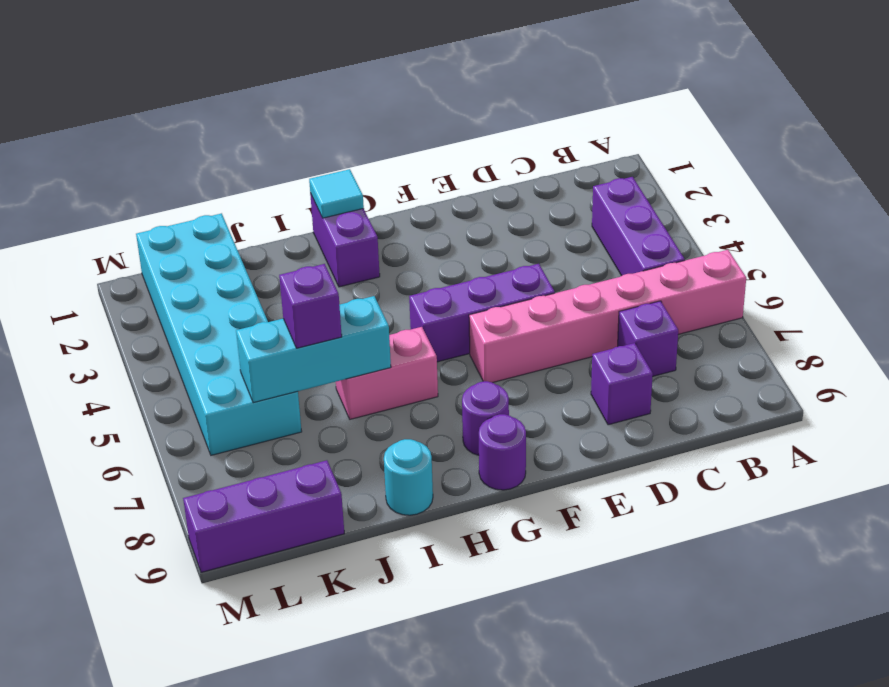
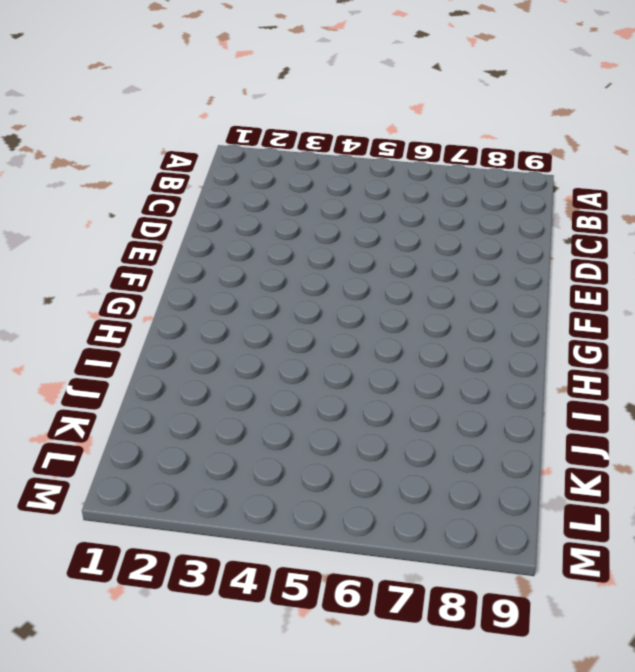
none -> pink 1x6 brick [469,250,746,383]
none -> purple 1x3 brick [592,177,685,276]
none -> purple 1x1 brick [618,301,678,377]

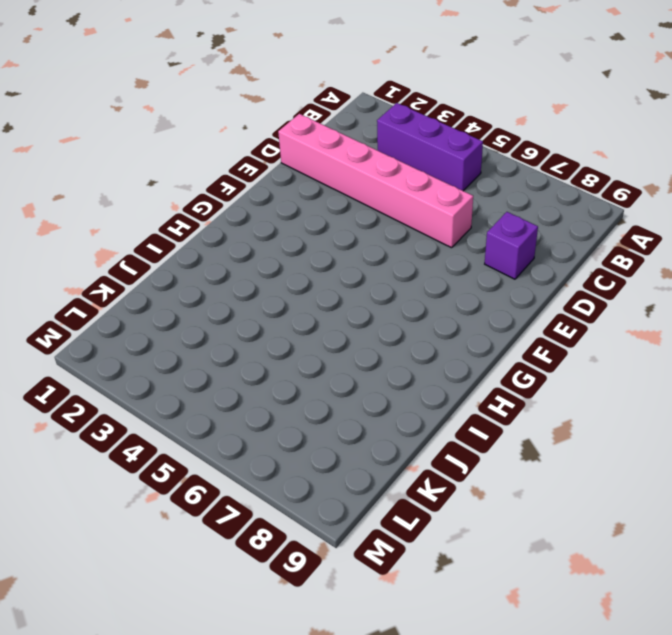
pink 1x6 brick [278,114,473,248] -> pink 1x6 brick turned to [469,250,746,383]
none -> purple 1x1 brick [618,301,678,377]
none -> purple 1x3 brick [409,264,555,362]
none -> purple 1x1 round brick [462,381,509,455]

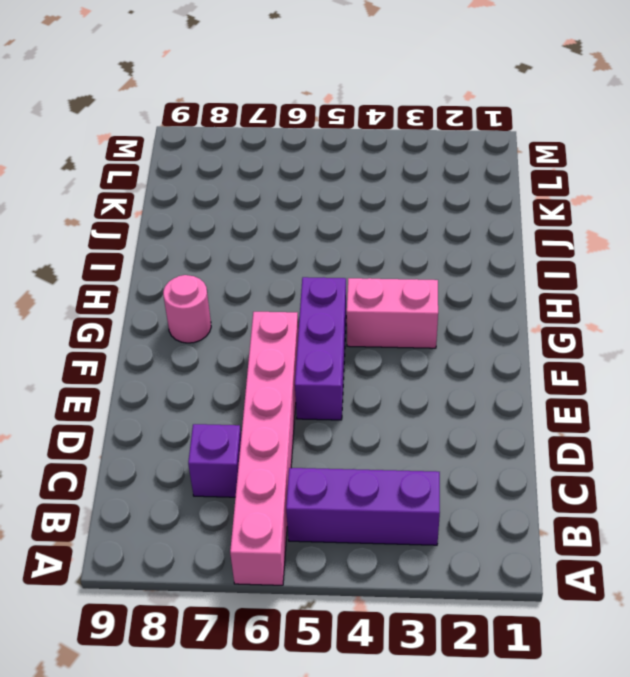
pink 1x2 brick [347,278,438,348] -> pink 1x2 brick turned to [336,327,438,419]
pink 1x1 round brick [163,275,211,343] -> purple 1x1 round brick [462,381,509,455]
none -> purple 1x1 brick [591,343,653,425]
none -> purple 1x1 round brick [479,414,526,490]
none -> purple 1x2 brick [310,193,380,287]

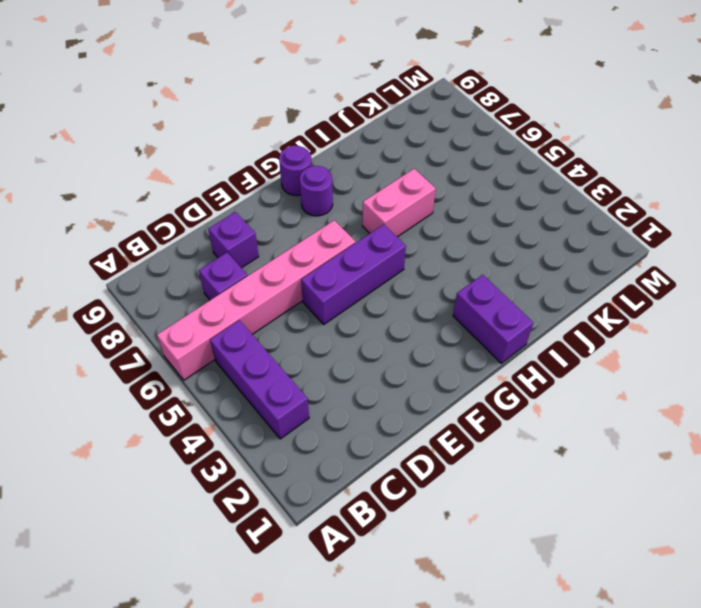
none -> cyan 1x1 round brick [384,439,433,515]
none -> cyan 2x6 brick [136,213,302,455]
none -> purple 1x3 brick [183,460,344,572]

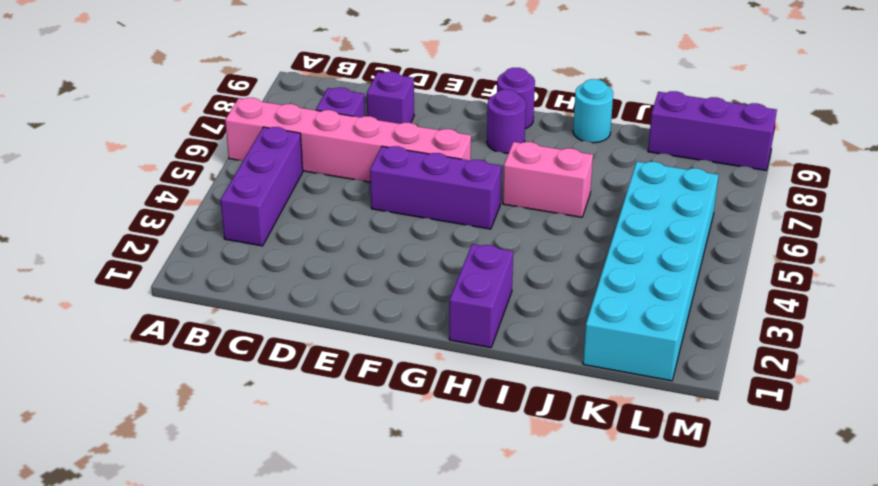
none -> cyan 1x1 tile [309,169,364,218]
none -> cyan 1x3 brick [236,296,391,403]
none -> purple 1x1 brick [279,264,342,348]

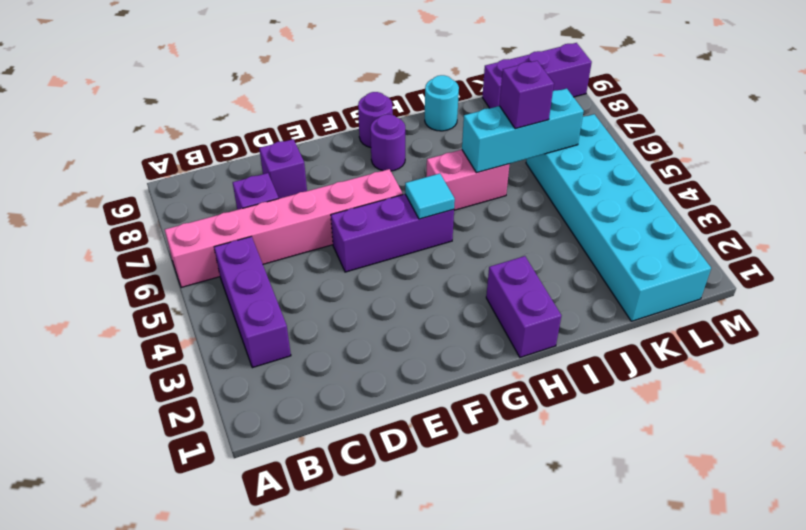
cyan 1x1 tile [405,174,455,219] -> cyan 1x1 tile moved to [309,169,364,218]

